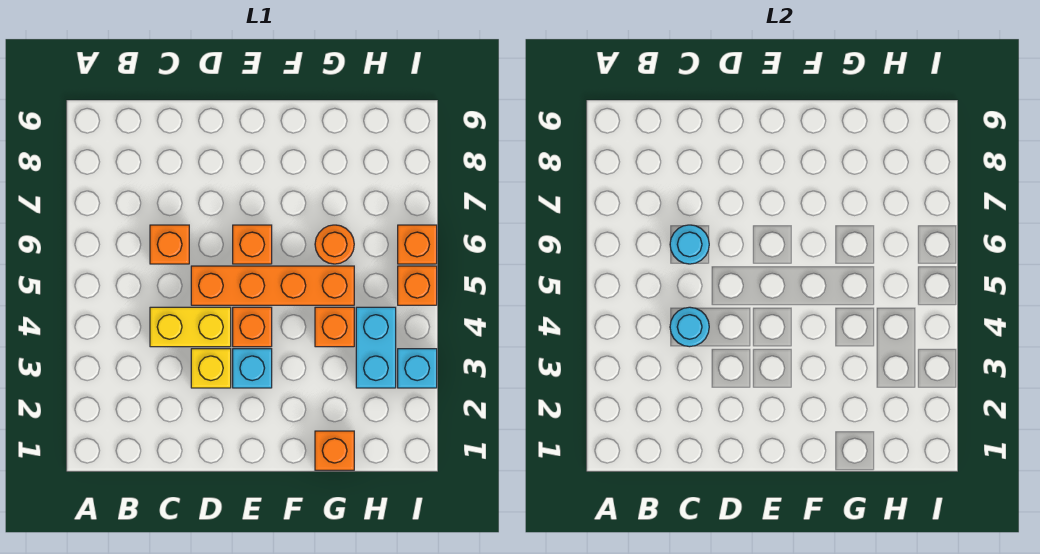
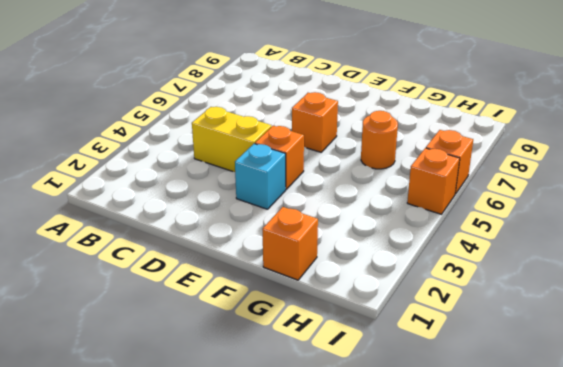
none -> orange 1x1 brick [150,225,189,264]
none -> yellow 1x1 brick [191,349,231,388]
none -> orange 1x4 brick [191,266,354,305]

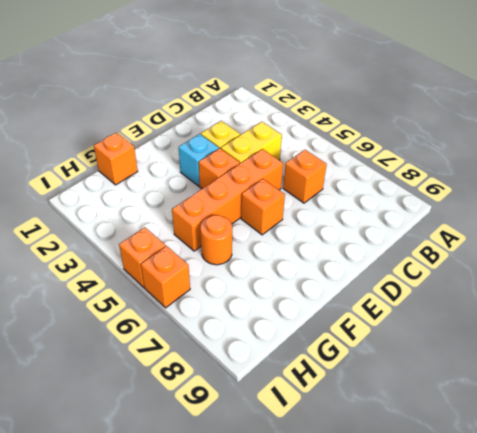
none -> orange 1x1 brick [315,307,354,347]
none -> cyan 1x2 brick [356,307,396,388]
none -> cyan 1x1 brick [398,349,437,388]

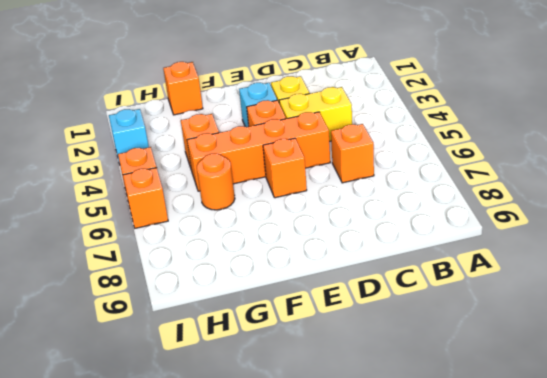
none -> cyan 1x2 brick [356,307,396,388]
none -> cyan 1x1 round brick [670,307,709,347]
none -> cyan 1x1 round brick [670,225,709,264]

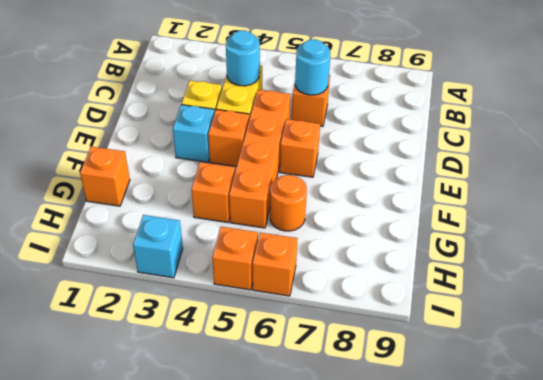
none -> cyan 1x2 brick [356,307,396,388]

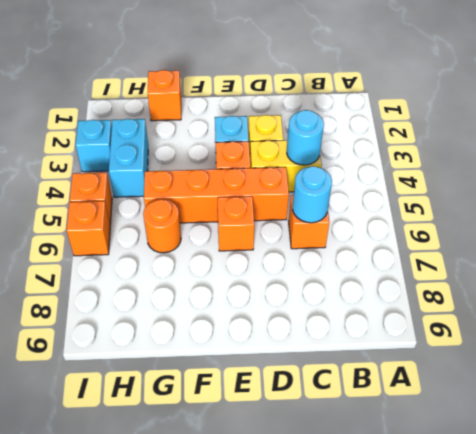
none -> orange 1x1 brick [315,307,354,347]

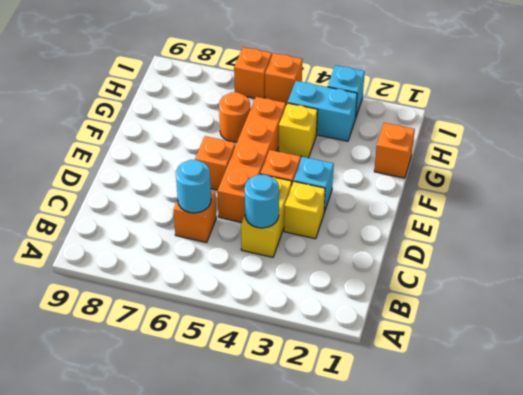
yellow 1x1 brick [279,103,318,158] -> orange 1x1 brick [315,307,354,347]

